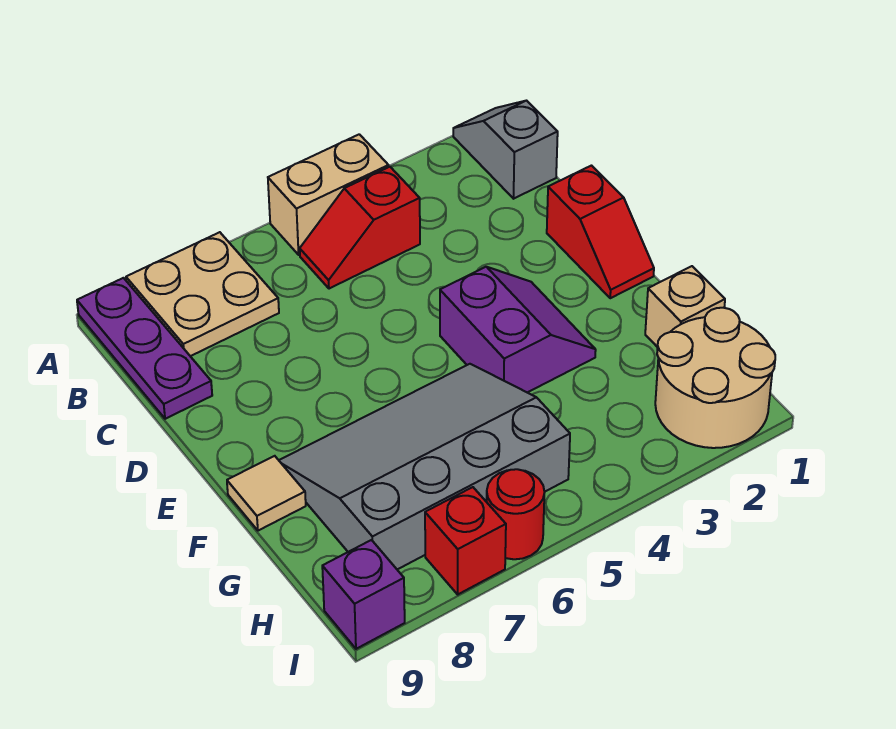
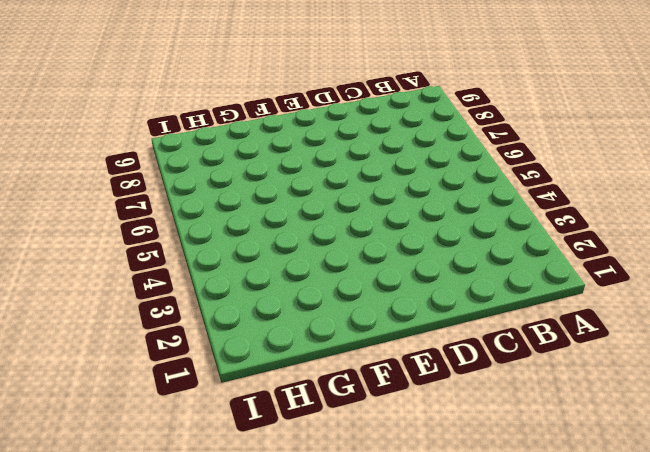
none -> grey 1x2 slope [453,101,558,199]
none -> tan 1x2 brick [268,134,389,255]
none -> tan 2x2 plate [126,232,279,356]

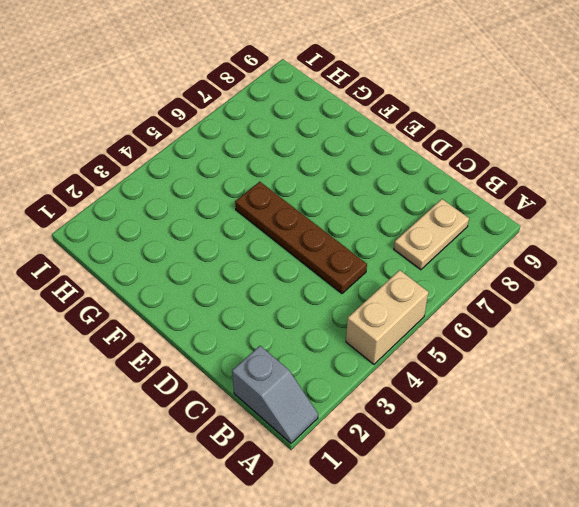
tan 1x2 plate [394,199,469,270] -> tan 2x2 plate [126,232,279,356]
brown 1x4 plate [235,182,367,294] -> grey 3x4 slope [279,364,570,570]
none -> purple 1x3 plate [77,278,212,419]
none -> red 1x2 slope [300,167,420,289]
none -> red 1x2 slope [547,166,654,298]

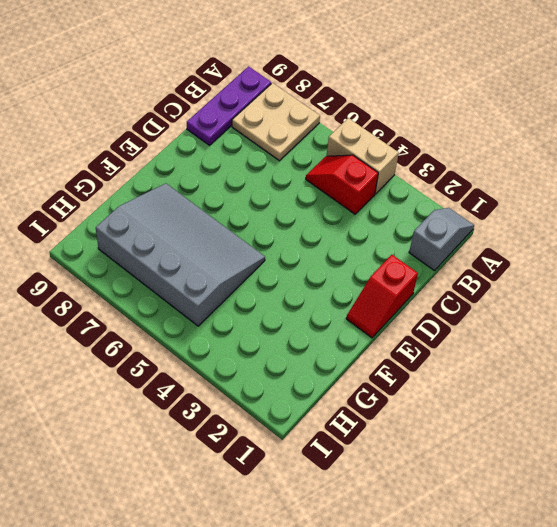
none -> purple 2x2 slope [440,267,596,393]
none -> tan 1x1 tile [227,456,306,531]
none -> tan 1x1 brick [645,266,725,347]

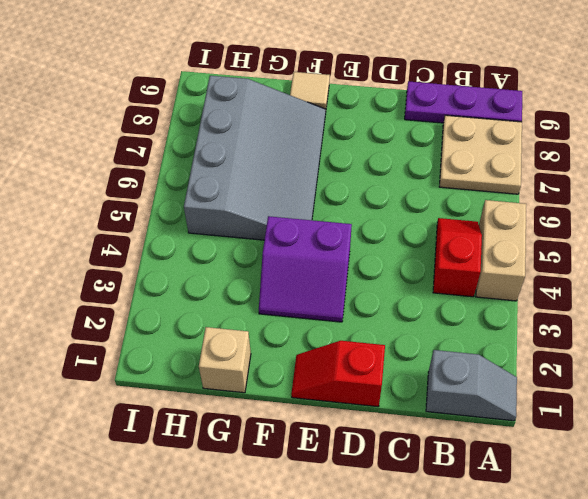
none -> tan 2x2 round brick [655,308,775,448]
none -> red 1x1 round brick [487,469,545,559]
none -> red 1x1 brick [425,487,506,594]

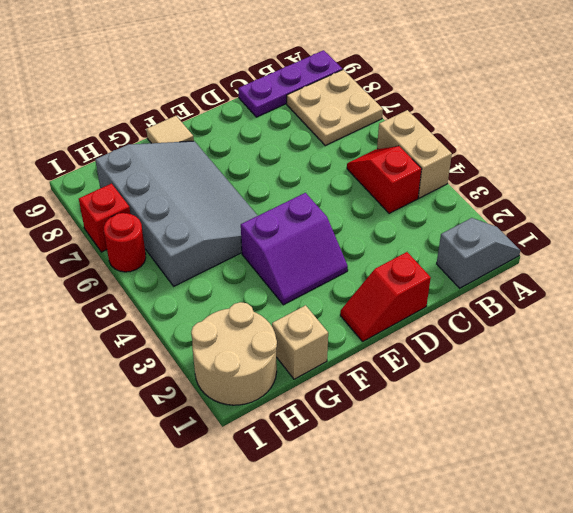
none -> purple 1x1 brick [322,540,405,649]

